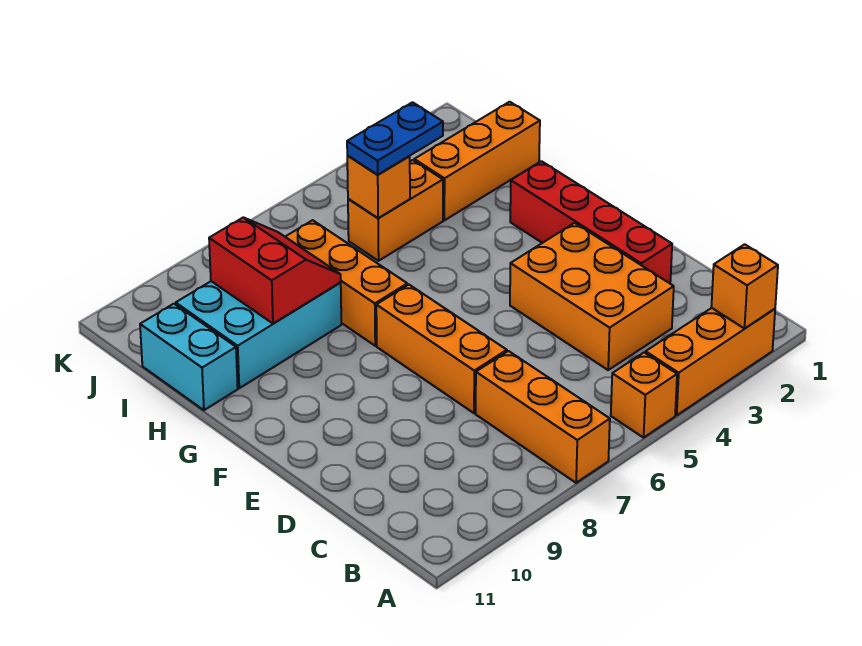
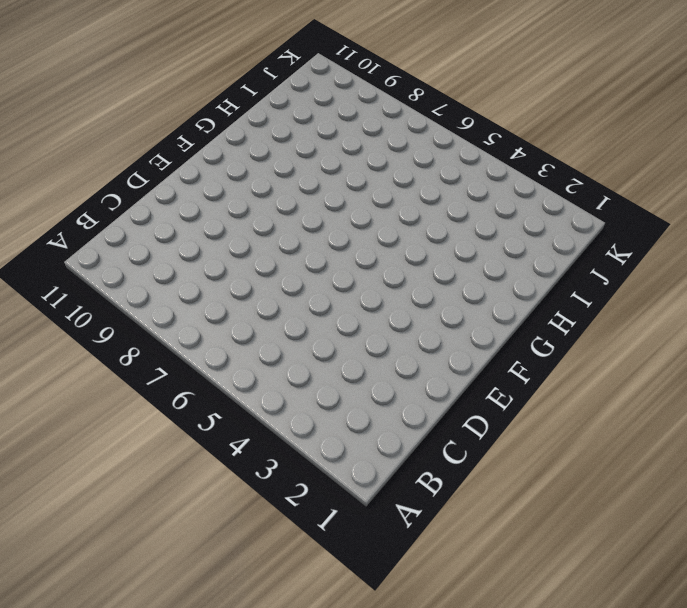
none -> orange 1x3 brick [646,308,775,415]
none -> orange 1x1 brick [611,353,677,438]
none -> orange 1x3 brick [476,351,610,483]

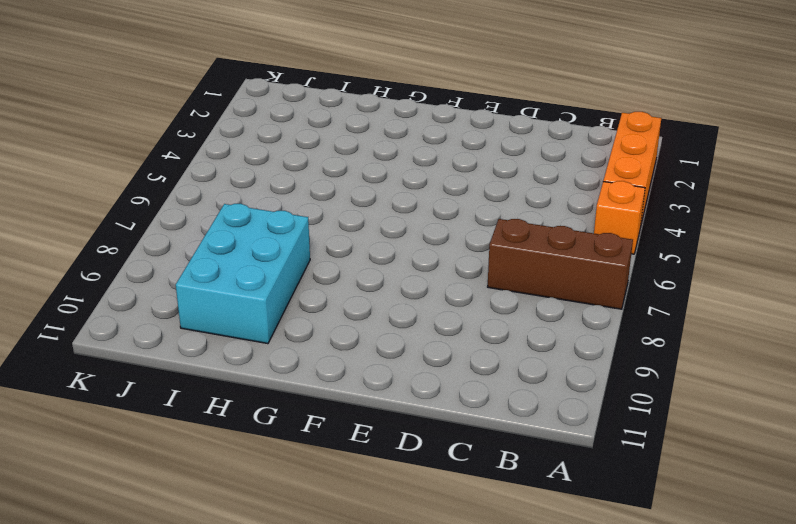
brown 1x3 brick [488,219,633,309] -> orange 1x3 brick [476,351,610,483]
none -> orange 2x3 brick [510,223,674,370]
none -> red 1x4 brick [510,161,672,283]
none -> orange 1x3 brick [376,285,507,413]

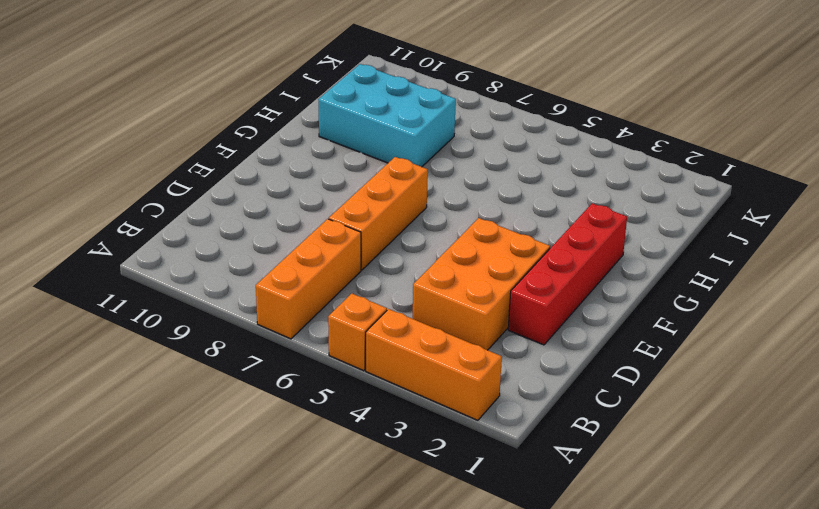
none -> orange 1x3 brick [285,220,407,346]
none -> cyan 1x2 brick [140,304,238,410]
none -> orange 1x3 brick [414,102,540,220]

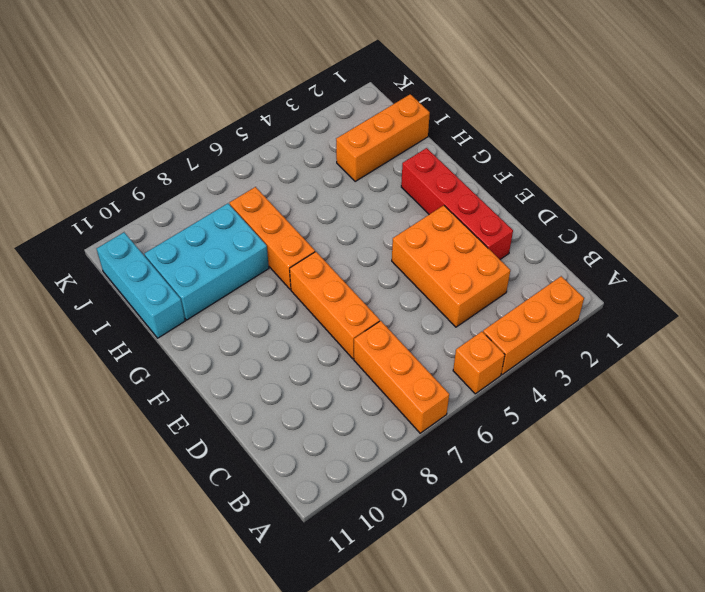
cyan 1x3 brick [97,232,185,338] -> cyan 1x2 brick [140,304,238,410]
none -> orange 1x2 brick [348,160,443,261]
none -> orange 1x1 brick [711,244,778,329]
none -> red 2x2 slope [209,217,341,323]

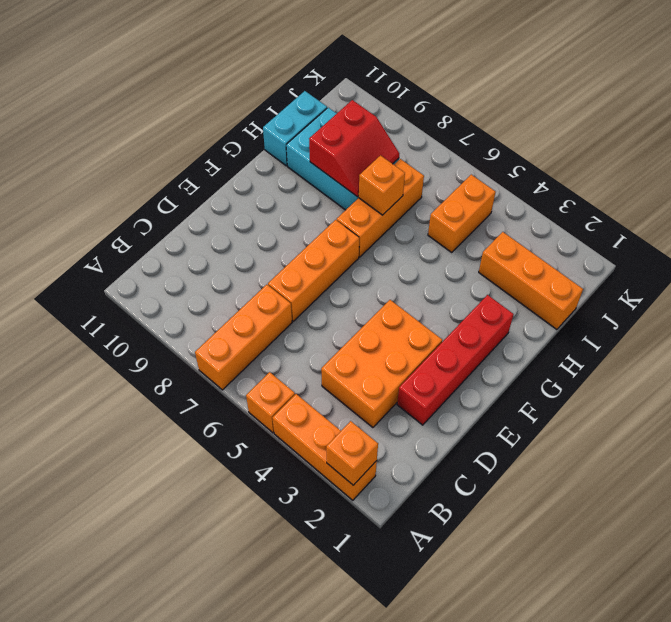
orange 1x1 brick [359,155,405,215] -> orange 1x1 brick moved to [347,155,410,218]
orange 1x2 brick [428,175,496,253] -> orange 1x2 brick turned to [348,160,443,261]
none -> blue 1x2 plate [347,102,443,175]

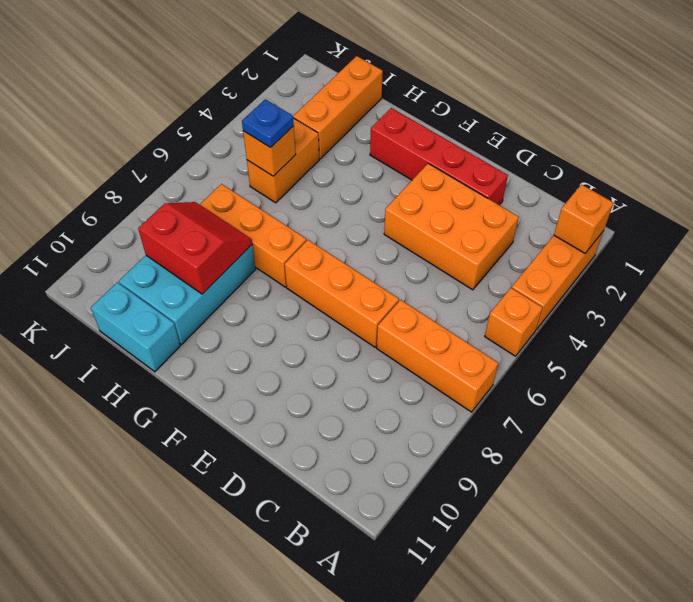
blue 1x1 plate [242,99,294,148] -> blue 1x2 plate [347,102,443,175]

